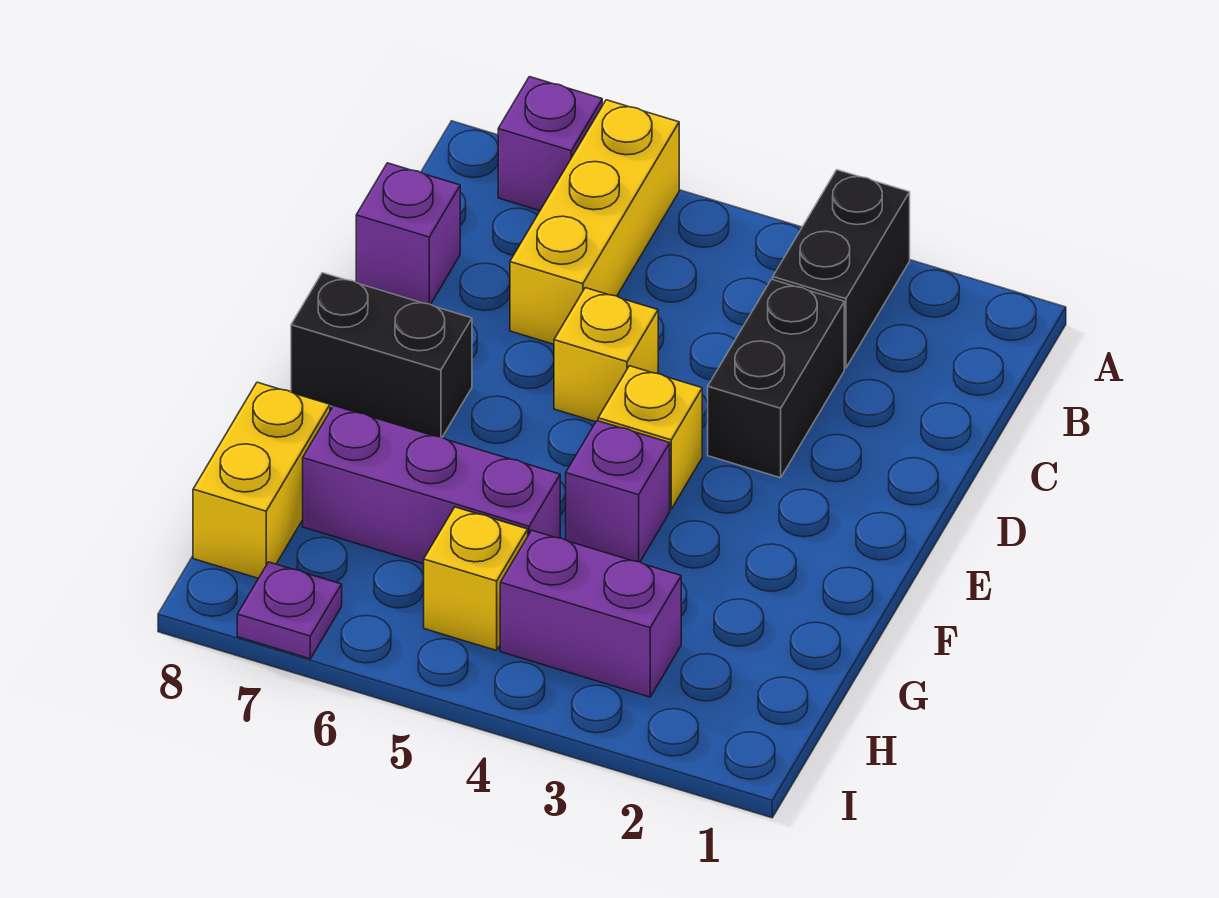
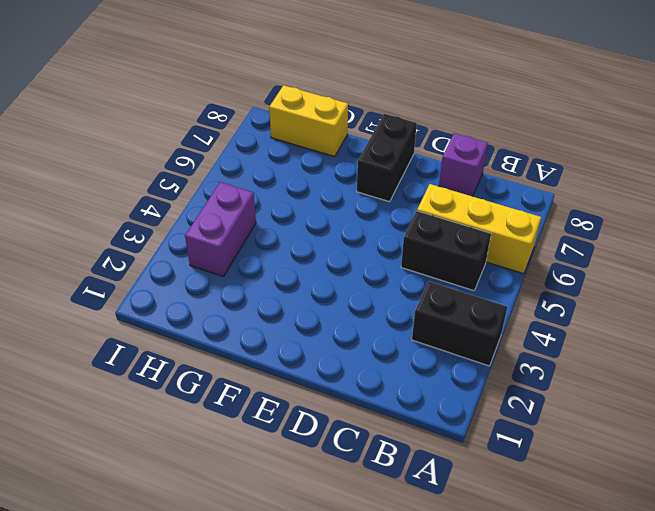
black 1x2 brick [401,211,491,291] -> black 1x2 brick moved to [708,279,844,478]
none -> purple 1x1 brick [498,77,602,211]
none -> yellow 1x1 brick [554,288,658,422]
none -> yellow 1x1 brick [598,366,702,509]

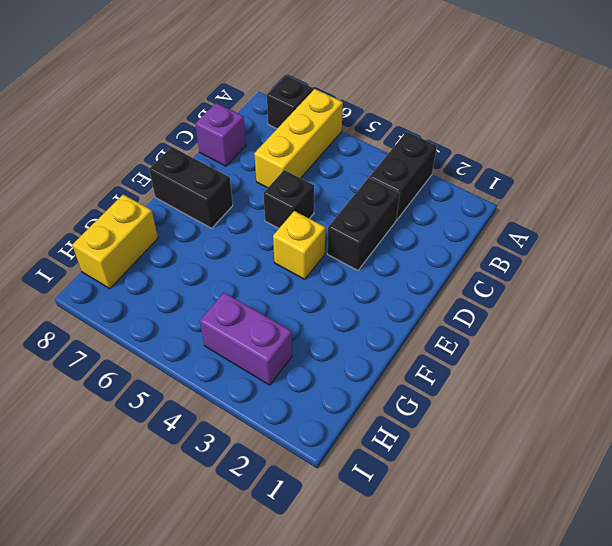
black 1x1 brick [267,75,313,129] -> purple 1x1 brick [498,77,602,211]
black 1x1 brick [263,170,314,228] -> yellow 1x1 brick [554,288,658,422]
none -> purple 1x1 brick [566,421,670,562]
none -> purple 1x3 brick [303,406,560,564]
none -> yellow 1x1 brick [424,507,528,651]

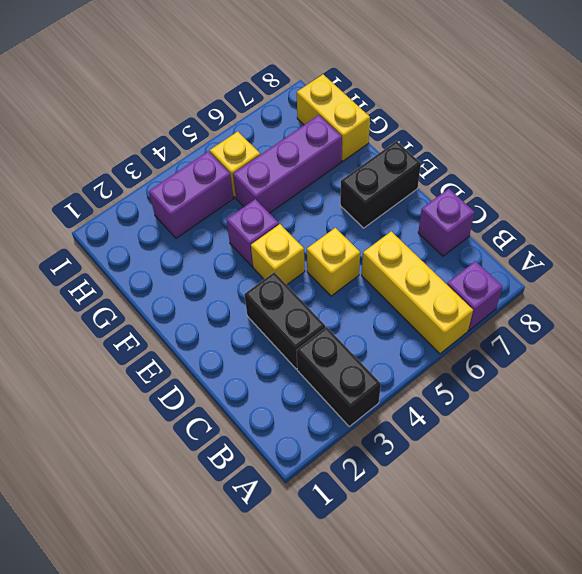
none -> purple 1x1 plate [237,562,342,659]

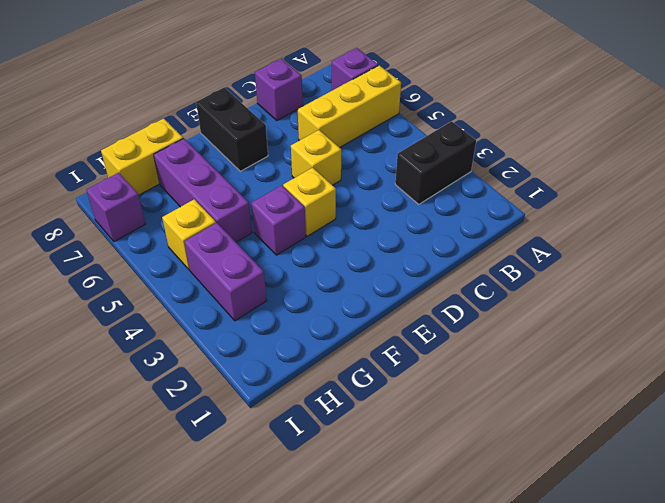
purple 1x1 brick [86,173,145,242] -> purple 1x1 plate [237,562,342,659]
none -> black 1x2 brick [708,279,844,478]

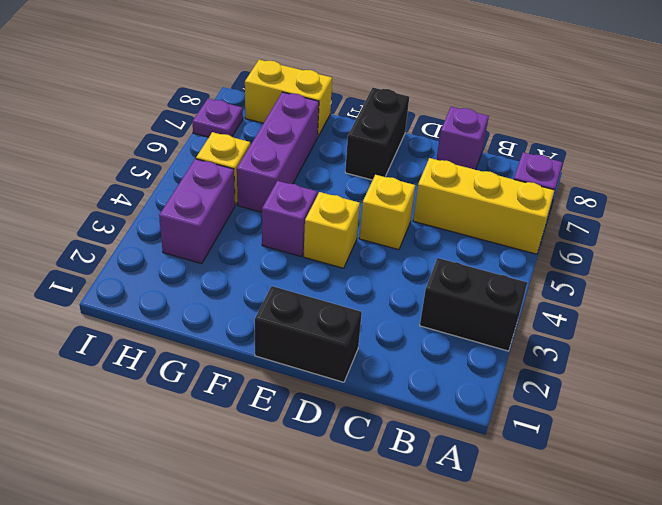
black 1x2 brick [255,286,362,382] -> black 1x2 brick moved to [708,279,844,478]

